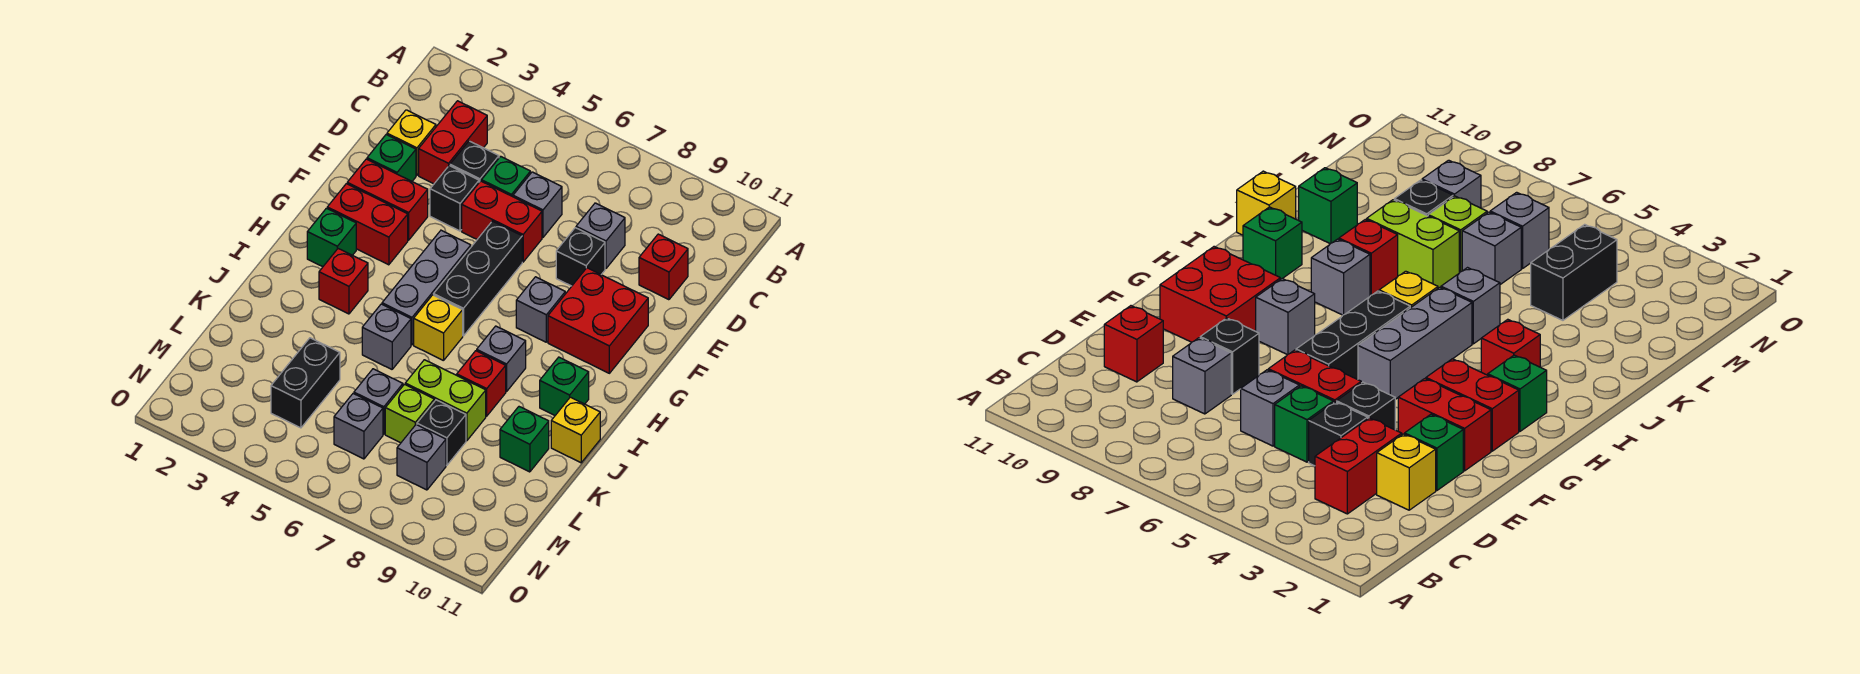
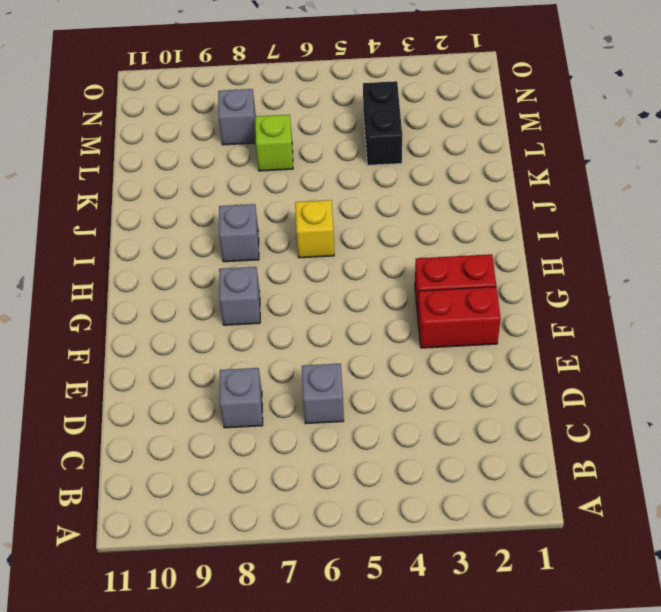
none -> red 1x2 brick [419,101,487,184]
none -> yellow 1x1 brick [387,110,436,175]
none -> black 1x1 brick [450,141,499,182]
none -> green 1x1 brick [482,156,530,197]

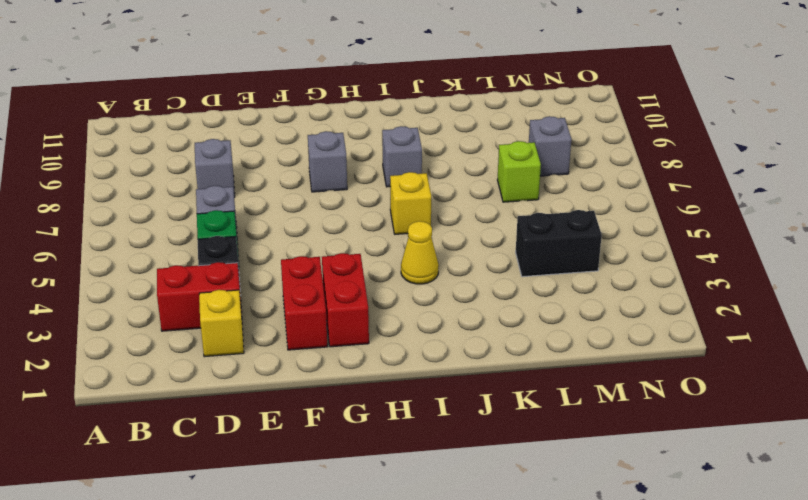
yellow 1x1 cone [401,221,439,284] -> none
none -> red 1x1 brick [639,234,688,300]
none -> green 1x1 brick [367,135,416,181]
none -> black 1x1 brick [430,166,479,231]
none -> red 1x2 brick [462,181,542,262]

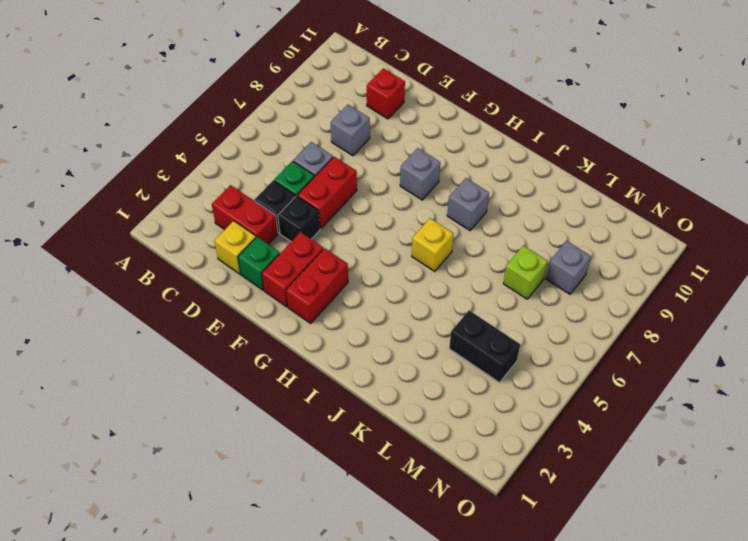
none -> black 1x1 brick [556,228,605,286]
none -> black 1x3 brick [434,221,522,336]
none -> red 2x2 brick [548,268,648,373]
none -> grey 1x3 brick [382,230,471,345]

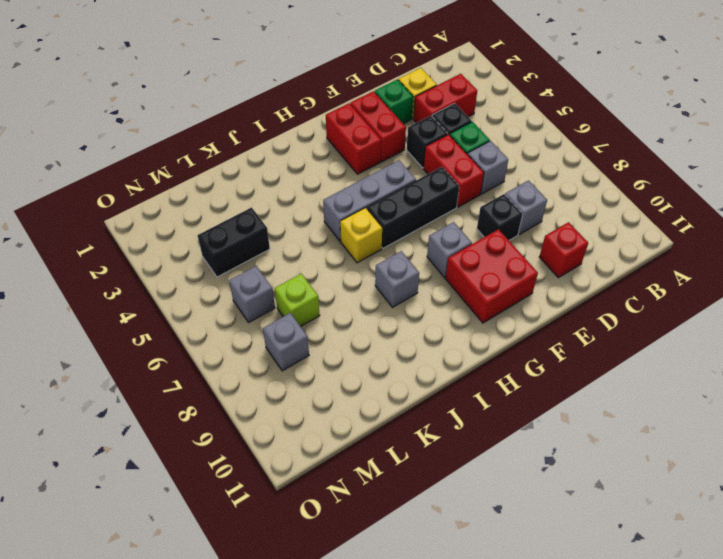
none -> green 1x1 brick [307,208,356,267]
none -> red 1x1 brick [319,249,368,314]
none -> green 1x1 brick [540,357,589,415]
none -> grey 1x1 brick [362,304,411,369]

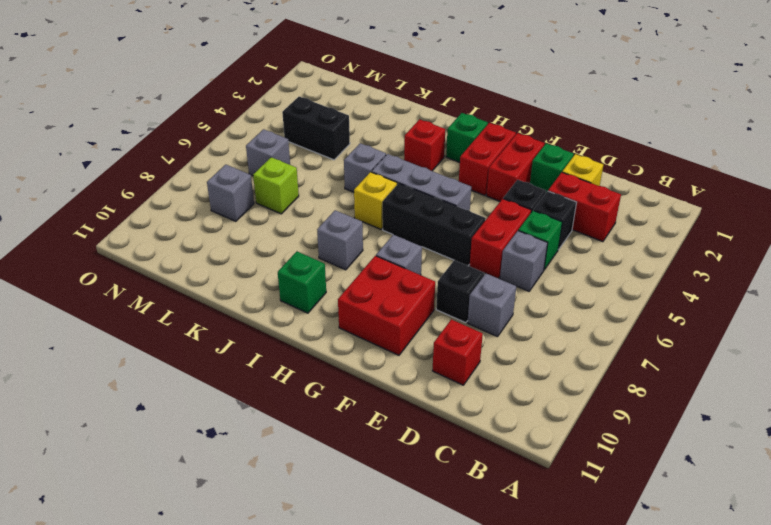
none -> red 1x1 brick [457,351,506,416]
none -> yellow 1x1 brick [551,397,600,463]
none -> lime 1x2 brick [405,360,486,441]
none -> green 1x1 brick [500,407,549,472]

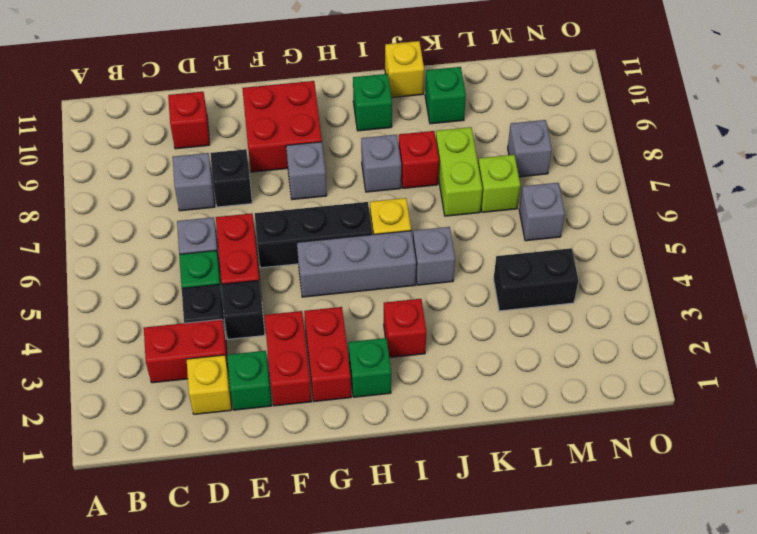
none -> grey 1x1 brick [354,369,403,434]
none -> black 1x1 brick [417,400,466,465]

